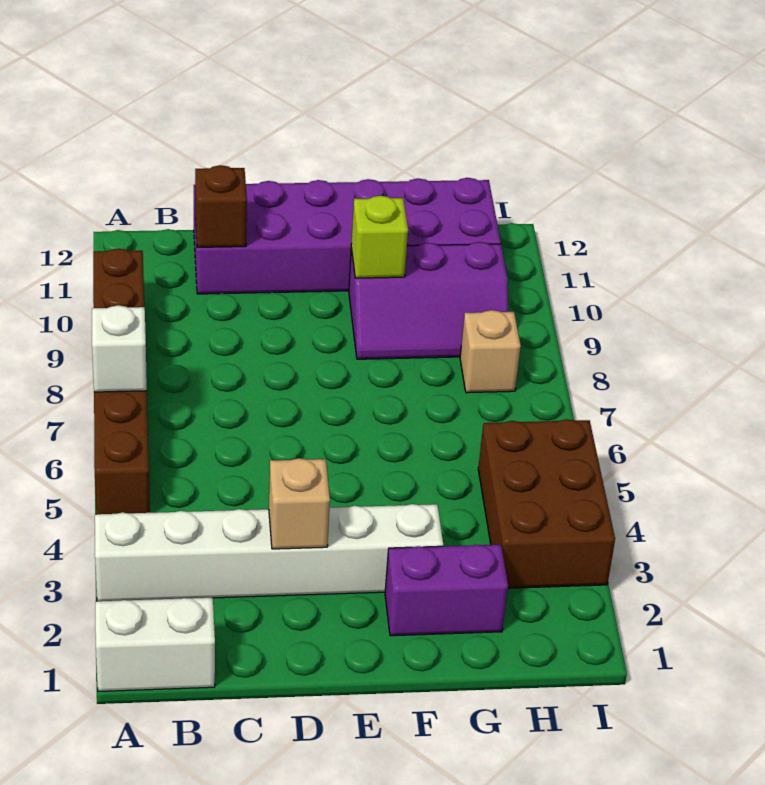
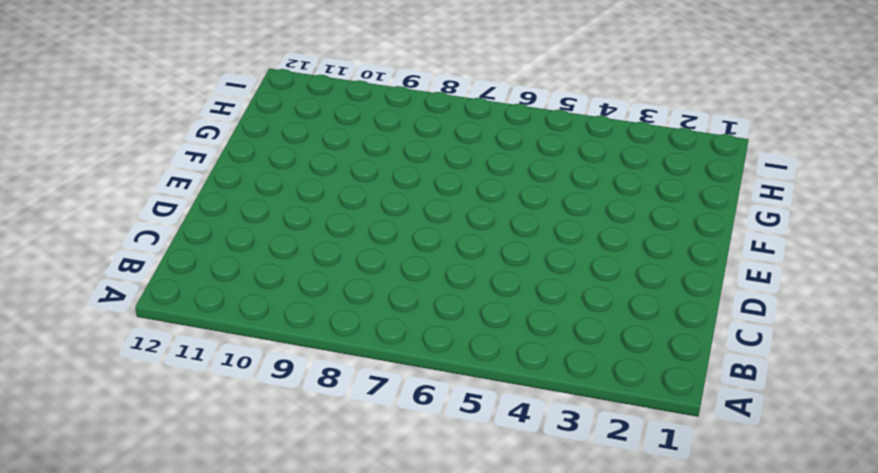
none -> white 1x2 brick [95,598,215,692]
none -> white 1x6 brick [95,504,443,601]
none -> brown 1x6 brick [93,249,150,514]

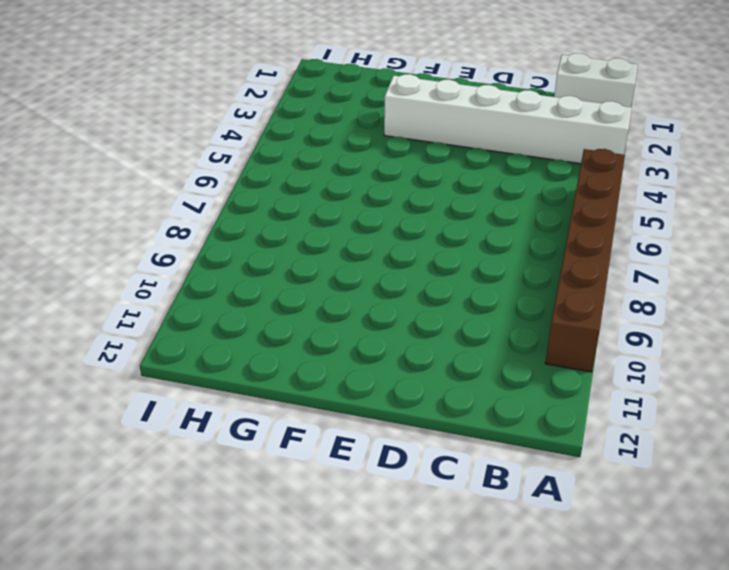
none -> purple 2x6 brick [194,178,501,294]
none -> purple 1x2 brick [385,545,508,636]
none -> purple 2x3 slope [349,242,508,359]

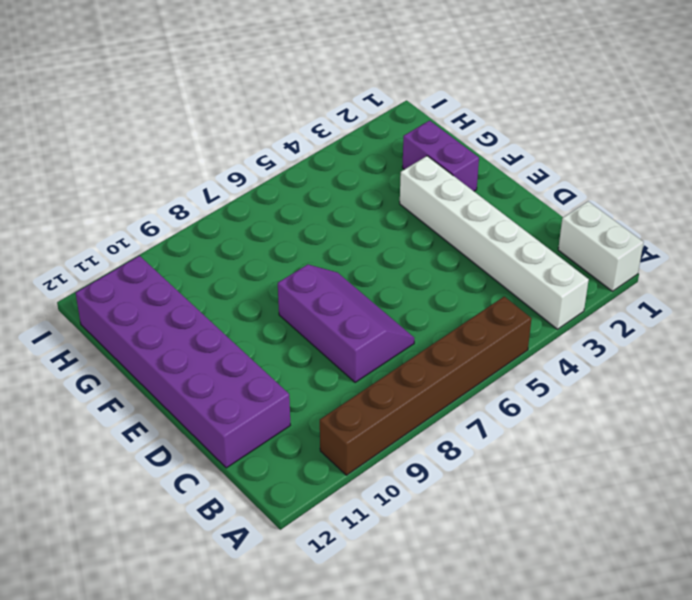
purple 2x3 slope [278,264,414,383] -> purple 2x3 slope moved to [349,242,508,359]
none -> brown 2x3 brick [478,419,615,588]
none -> tan 1x1 brick [460,310,521,393]
none -> white 1x1 brick [92,305,147,392]

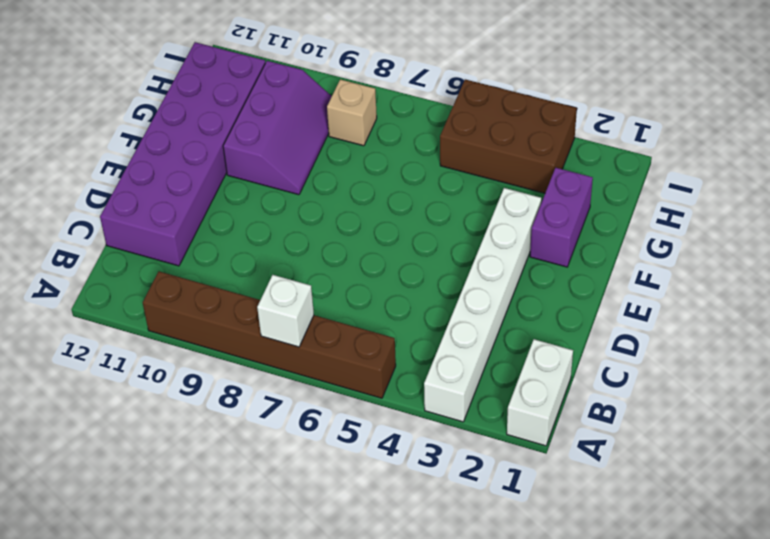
none -> brown 1x1 brick [195,165,247,247]
none -> tan 1x1 brick [269,458,330,549]
none -> lime 1x1 brick [351,196,408,278]

